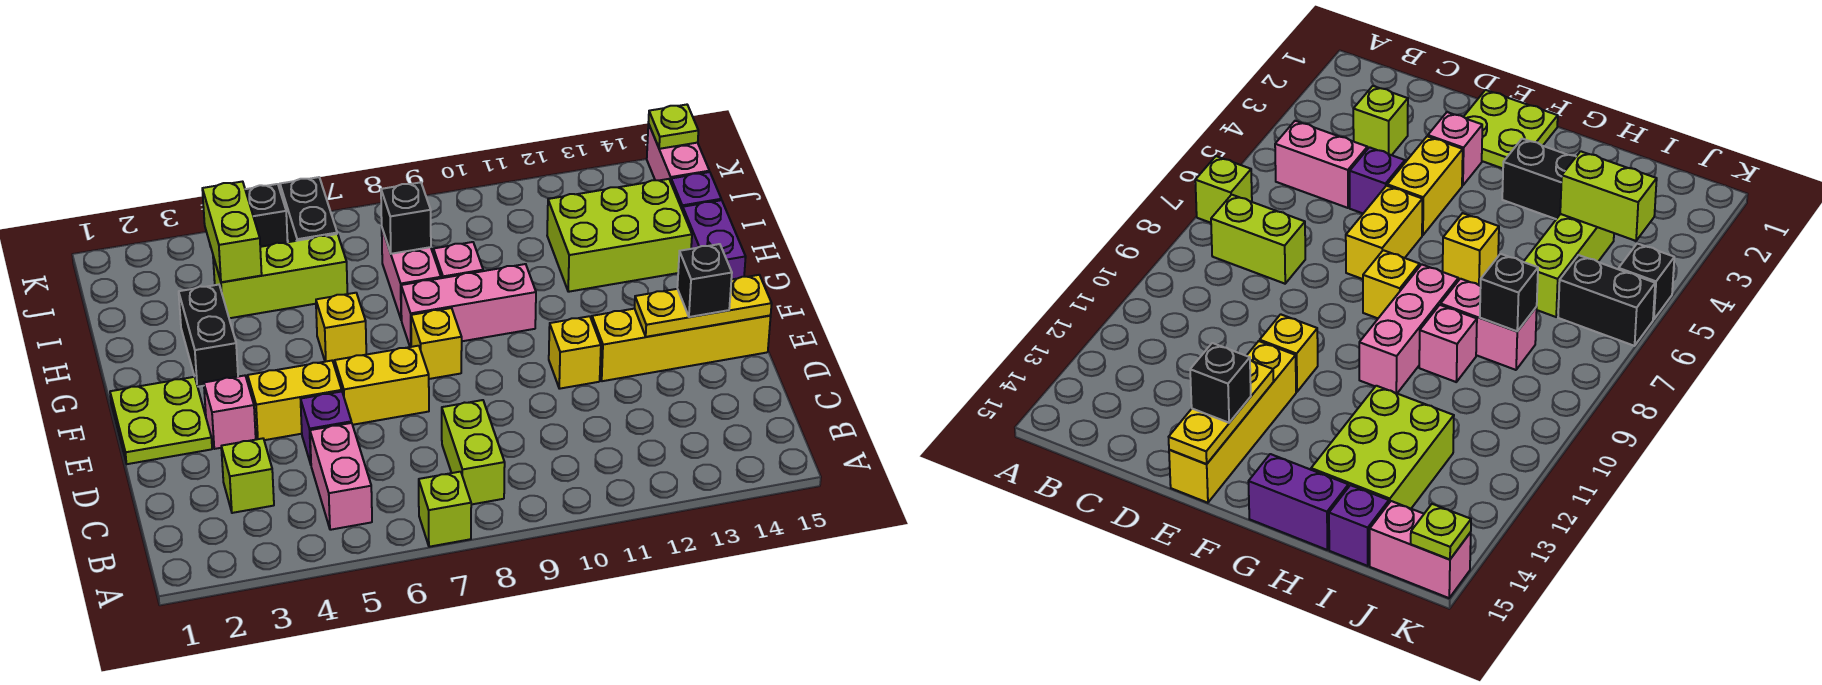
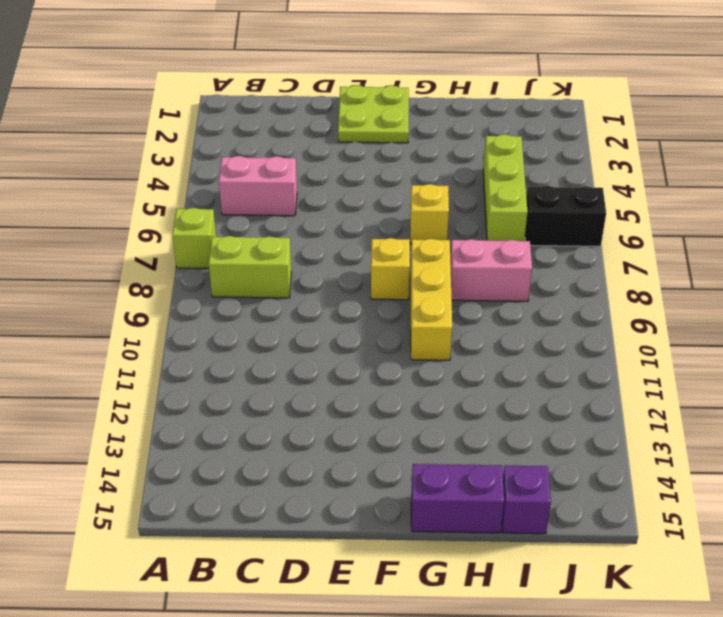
yellow 1x3 brick [411,239,452,360] -> pink 1x3 brick [401,264,536,347]
none -> lime 1x1 brick [221,438,274,513]
none -> purple 1x1 brick [301,392,351,464]
none -> pink 1x1 brick [204,376,256,449]

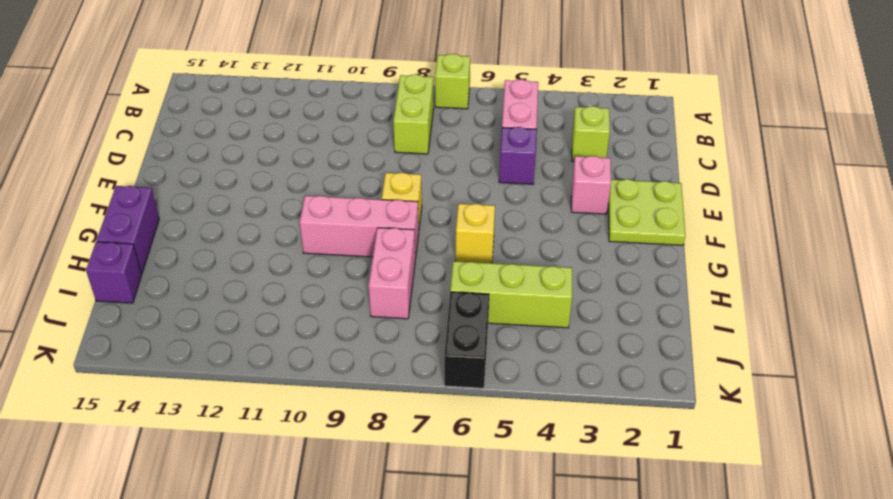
none -> yellow 1x2 brick [248,361,342,440]
none -> yellow 1x2 brick [335,346,429,425]
none -> yellow 1x1 brick [549,316,601,389]

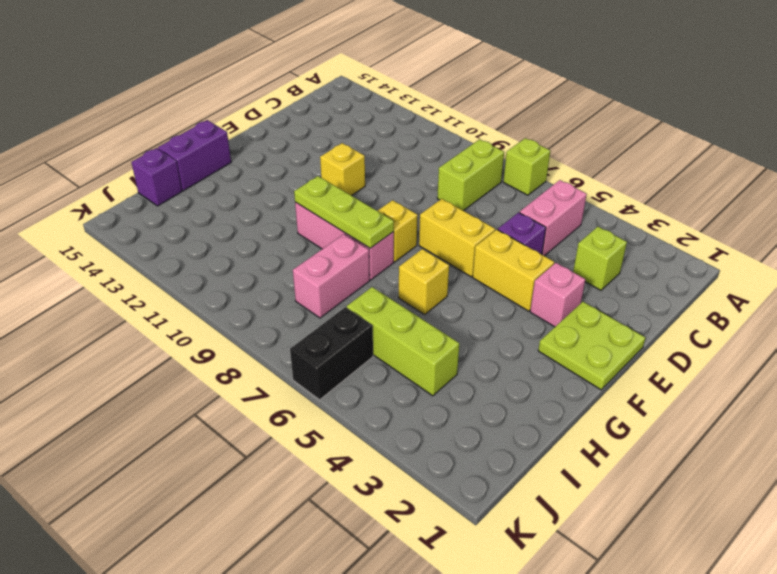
lime 1x3 plate [294,176,394,248] -> none
none -> yellow 1x4 brick [592,309,771,381]
none -> black 1x2 brick [179,285,238,387]
none -> pink 1x1 brick [433,242,483,278]

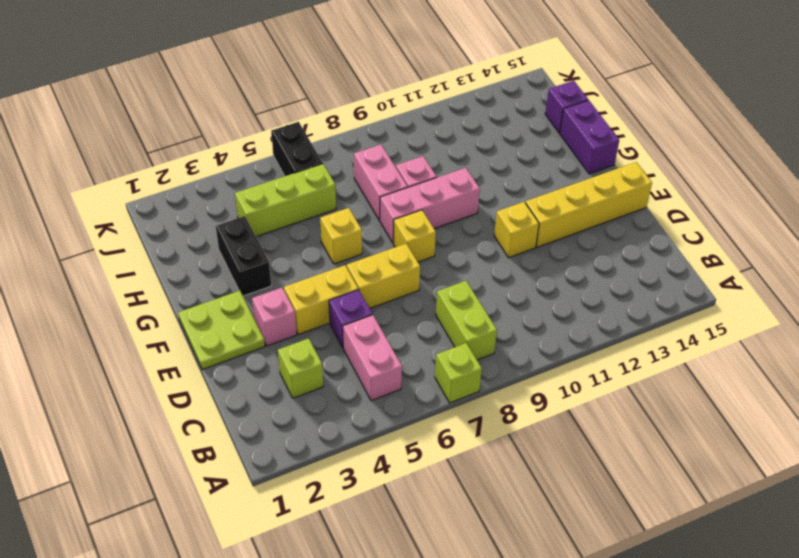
none -> lime 2x3 brick [547,179,692,292]
none -> pink 1x2 brick [647,124,709,182]
none -> black 1x1 brick [245,184,288,247]

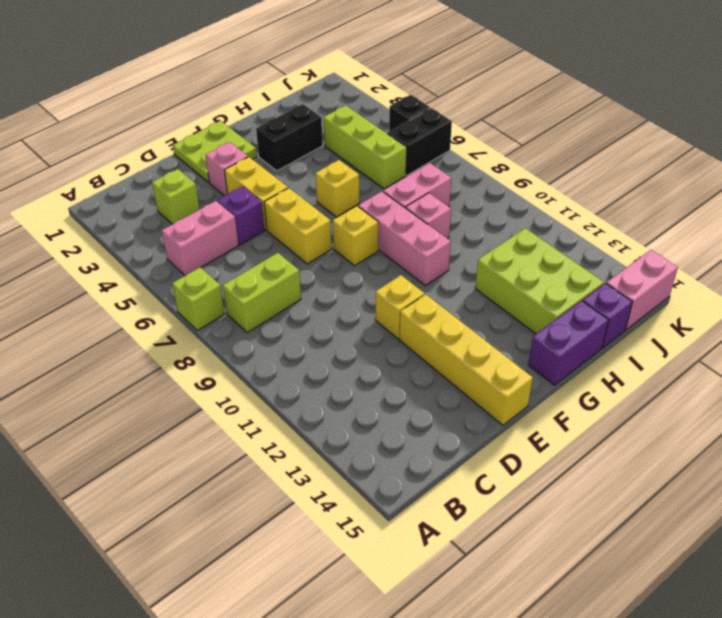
none -> yellow 1x3 plate [634,275,772,337]
none -> lime 1x2 brick [202,182,262,282]
none -> black 1x1 brick [381,182,431,254]

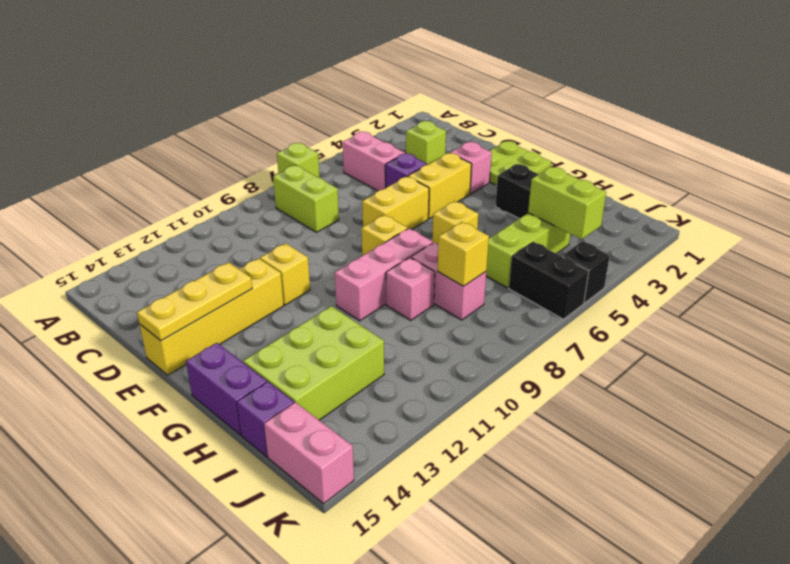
yellow 1x1 brick [438,222,489,286] -> black 1x1 brick [381,182,431,254]
none -> lime 1x1 plate [648,105,698,149]
none -> black 1x1 brick [677,244,732,317]

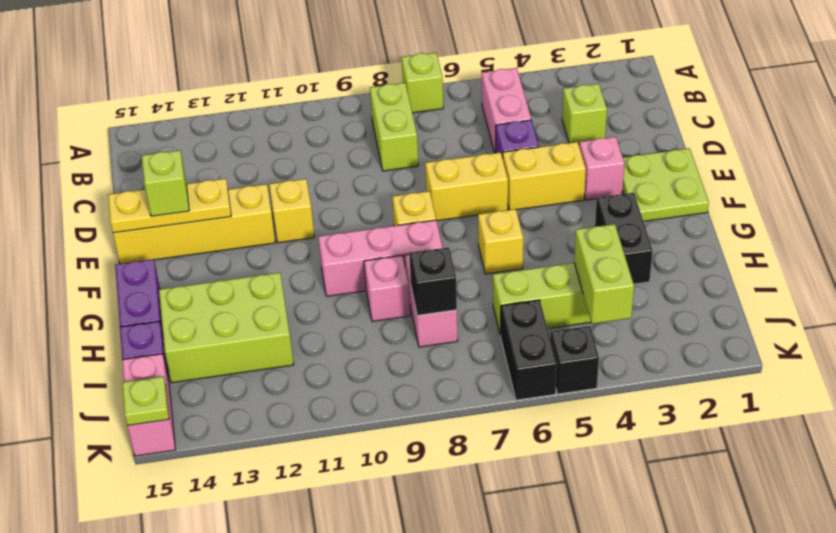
lime 1x1 brick [142,150,189,216] -> black 1x1 brick [677,244,732,317]

